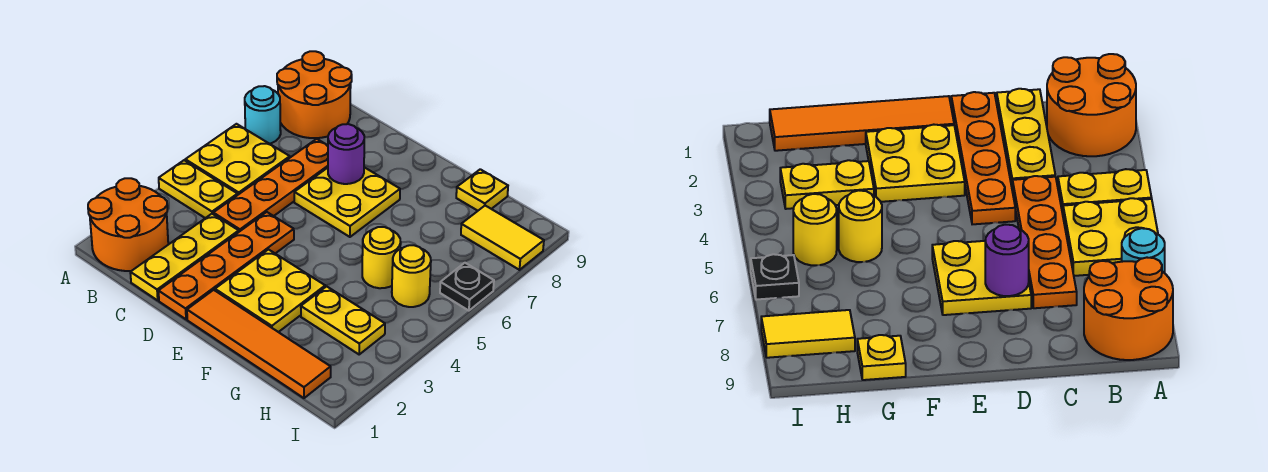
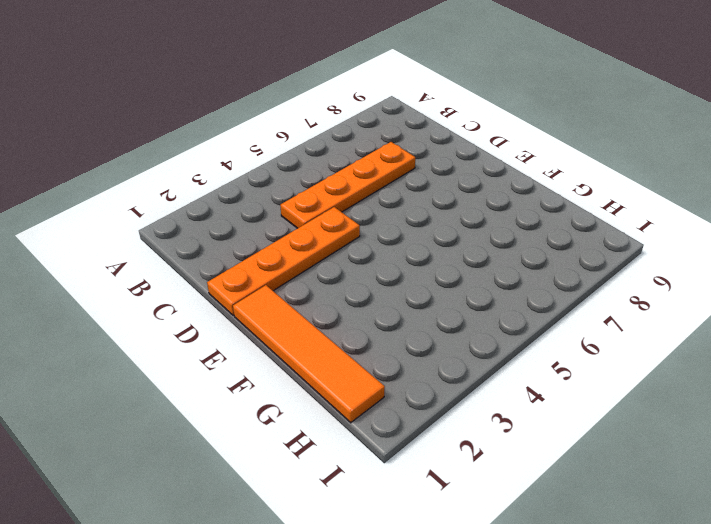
none -> orange 2x2 round brick [88,178,168,271]
none -> yellow 1x2 plate [159,160,238,218]
none -> yellow 2x2 plate [185,124,290,195]

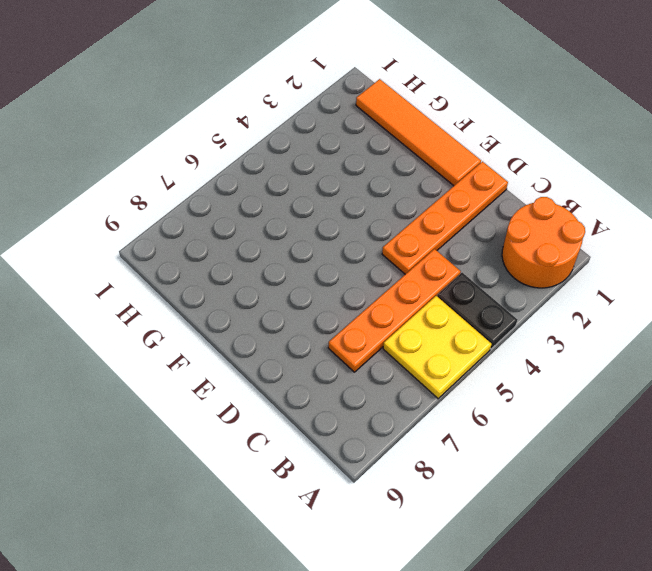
black 1x2 plate [437,273,518,349] -> yellow 1x2 plate [159,160,238,218]
none -> cyan 1x1 round brick [245,86,281,144]
none -> orange 2x2 round brick [277,51,352,138]
none -> yellow 1x3 plate [130,214,239,300]

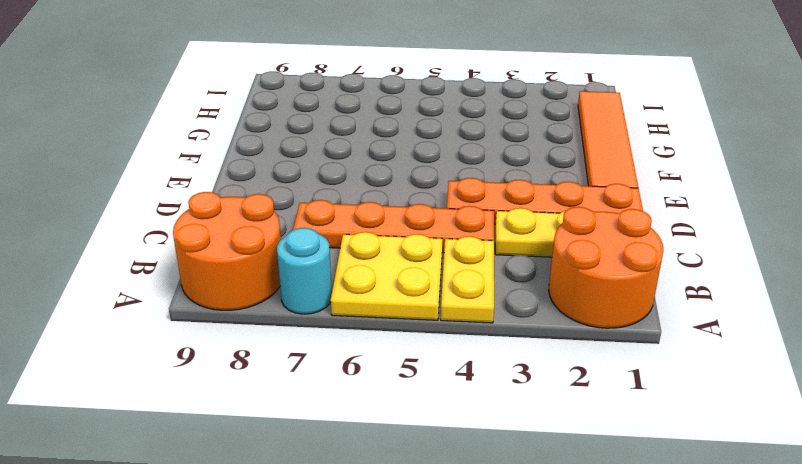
none -> yellow 2x2 plate [294,167,400,237]
none -> yellow 2x2 plate [215,250,325,332]
none -> yellow 1x2 plate [301,286,385,354]

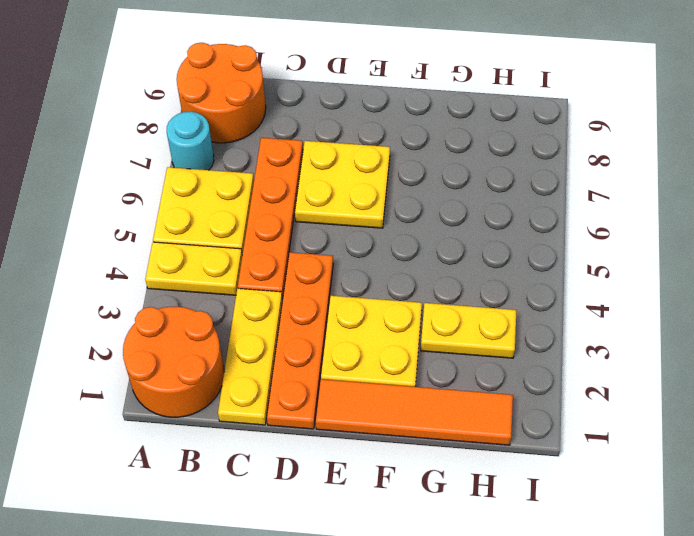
none -> yellow 1x1 round brick [362,227,401,288]
none -> yellow 1x1 plate [456,169,508,211]
none -> yellow 1x1 round brick [392,245,431,307]

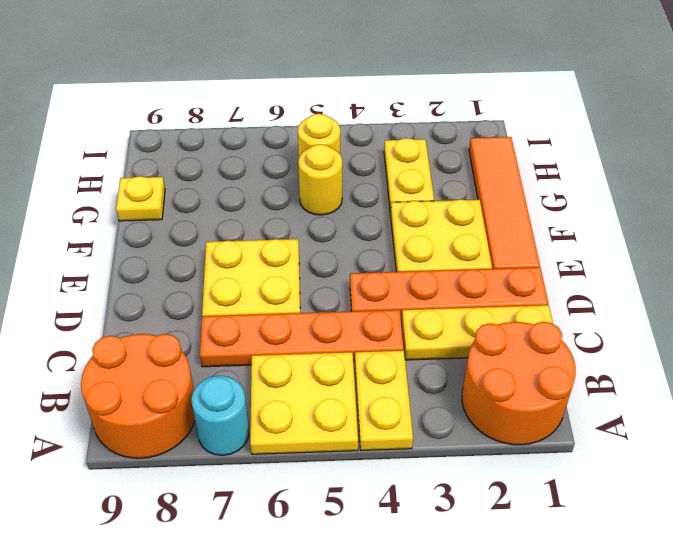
none -> yellow 1x2 tile [461,206,544,270]
none -> black 1x1 plate [440,263,494,311]
none -> purple 1x1 round brick [328,124,364,184]

